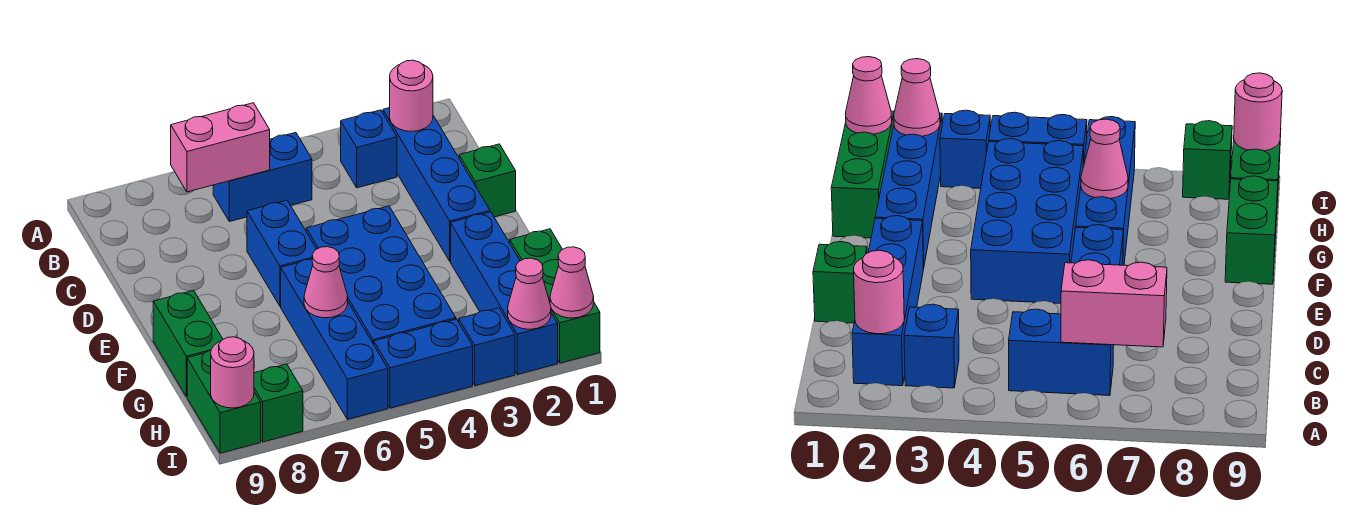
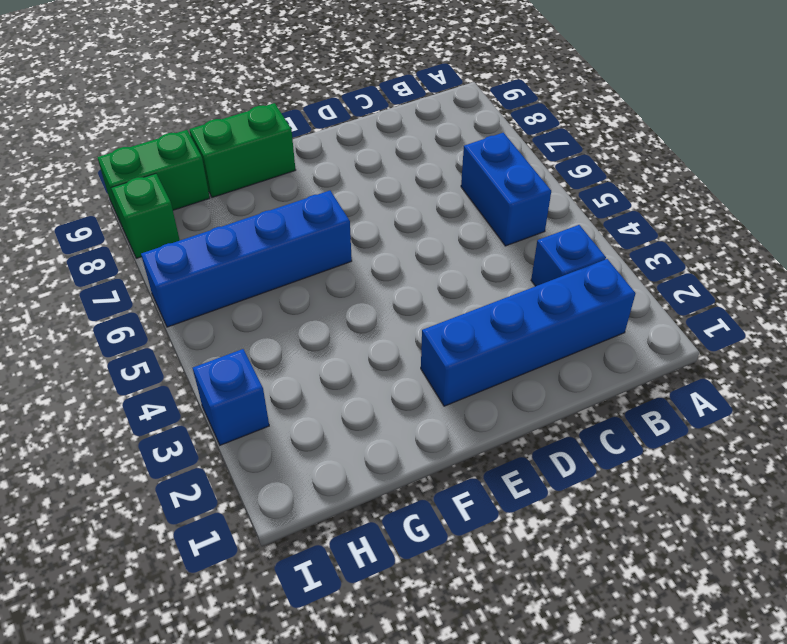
none -> green 1x1 brick [459,144,516,217]
none -> blue 1x2 brick [247,200,316,306]
none -> blue 2x4 brick [306,206,456,344]

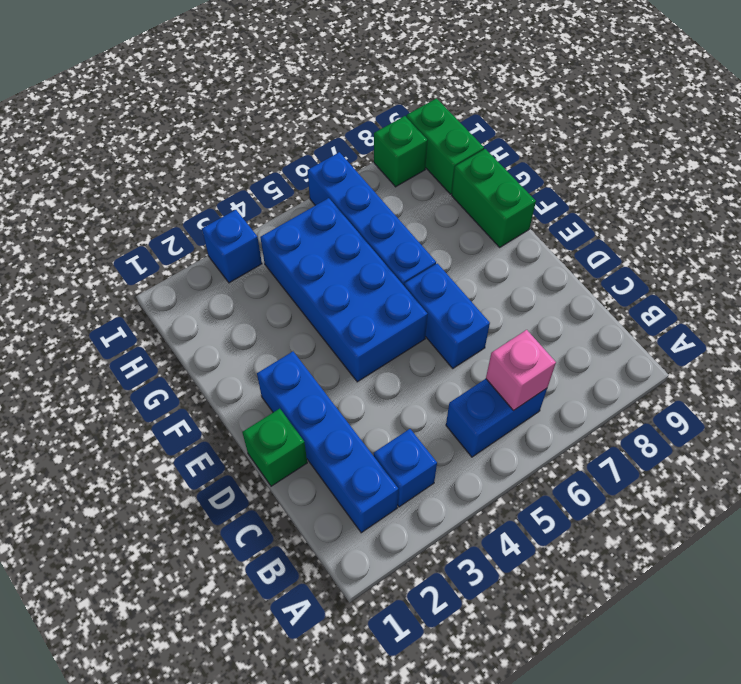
pink 1x1 brick [486,330,556,410] -> pink 1x2 brick [171,103,270,192]
none -> blue 1x4 brick [451,212,558,374]
none -> green 1x3 brick [510,229,600,363]
none -> blue 1x2 brick [374,319,473,408]

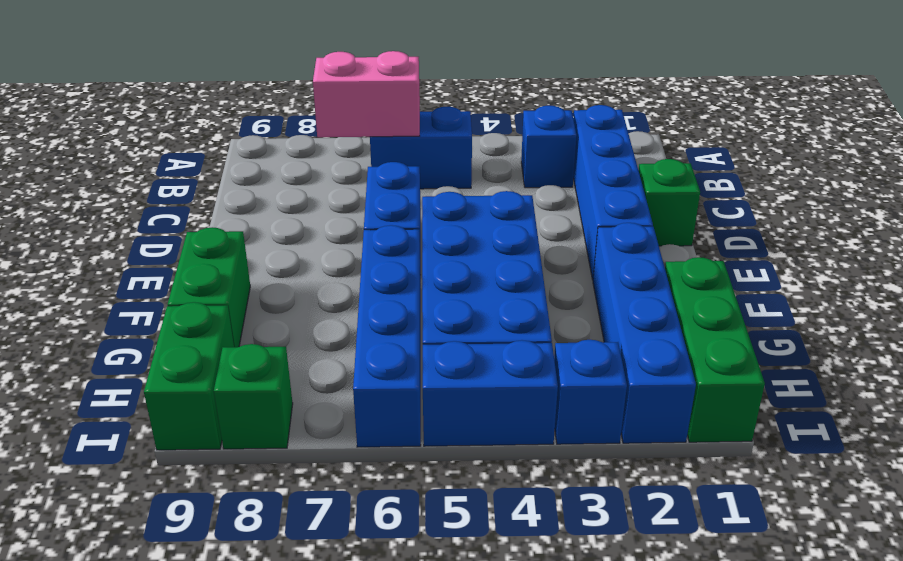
none -> pink 1x1 round brick [390,60,433,131]
none -> pink 1x1 cone [304,247,348,318]
none -> pink 1x1 cone [550,247,594,318]

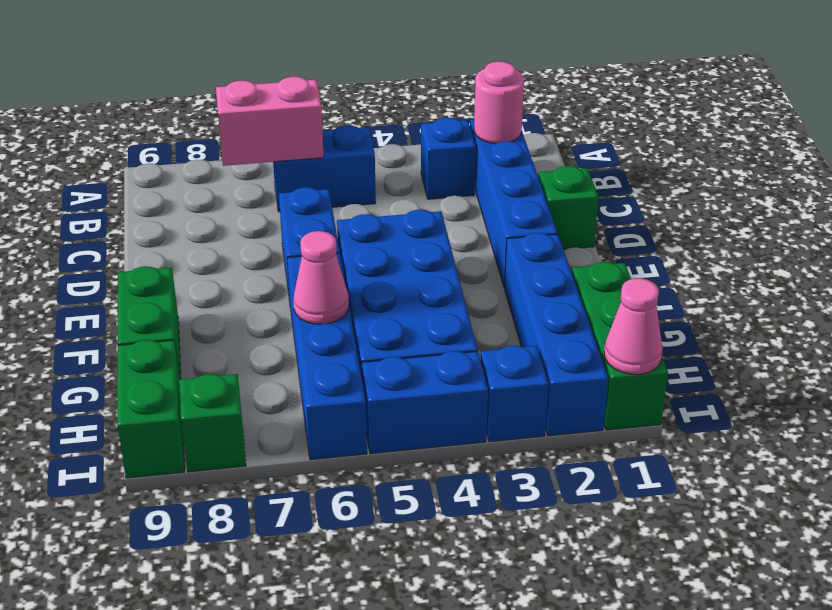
none -> pink 1x1 cone [508,258,551,329]
none -> pink 1x1 round brick [211,337,254,408]

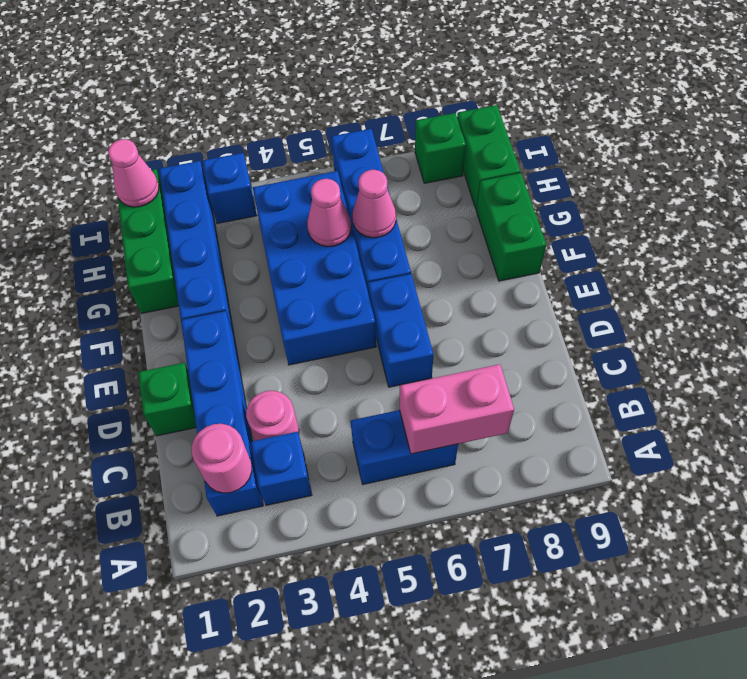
pink 1x1 round brick [246,391,299,440] -> pink 1x1 round brick moved to [211,337,254,408]
pink 1x1 cone [307,179,351,247] -> pink 1x1 cone moved to [508,258,551,329]
none -> blue 1x2 brick [374,319,473,408]

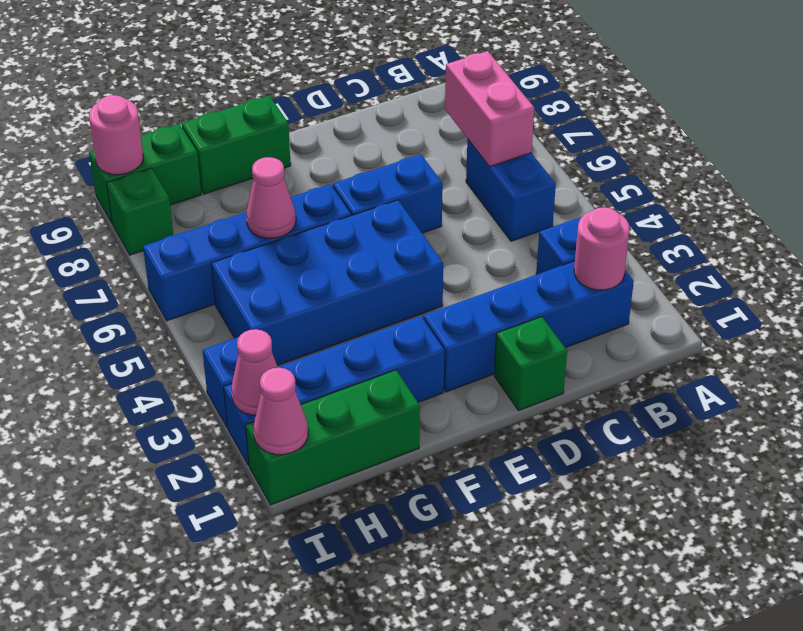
none -> blue 1x2 brick [374,319,473,408]

